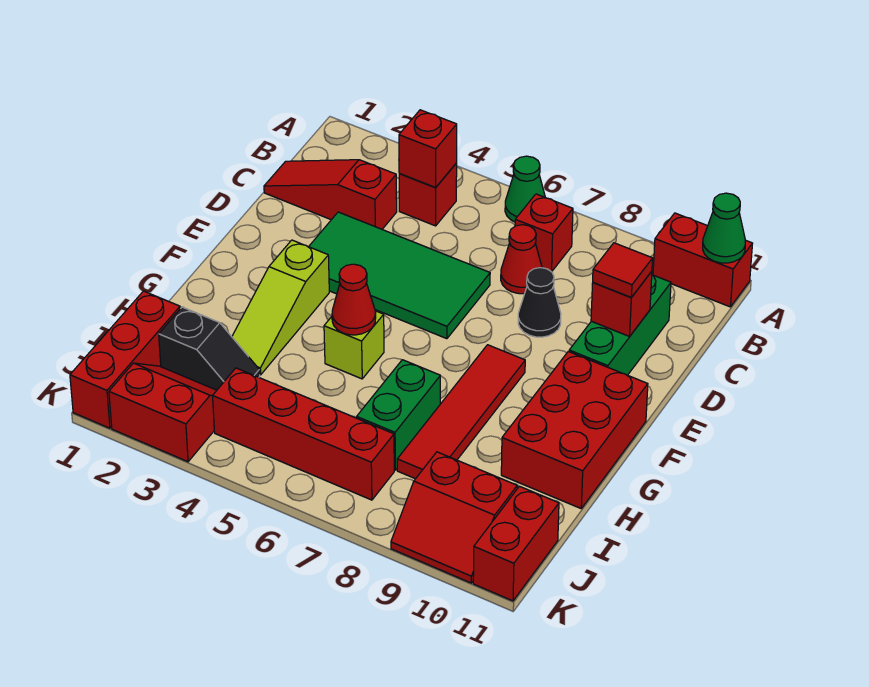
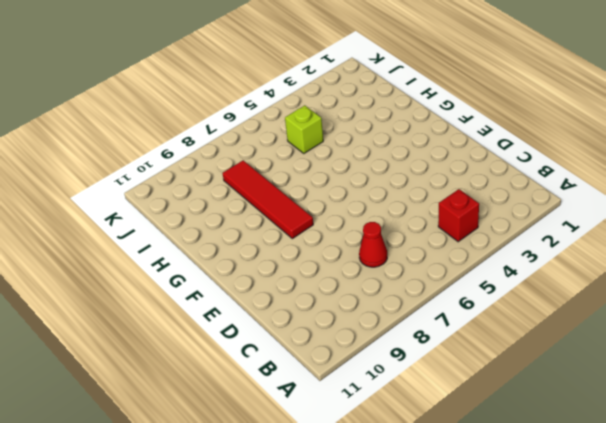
lime 1x1 brick [285,105,323,153] -> lime 1x1 brick moved to [324,311,384,379]
none -> green 1x1 cone [505,156,545,222]
none -> red 1x2 brick [653,213,753,307]
none -> red 1x1 brick [515,194,573,272]

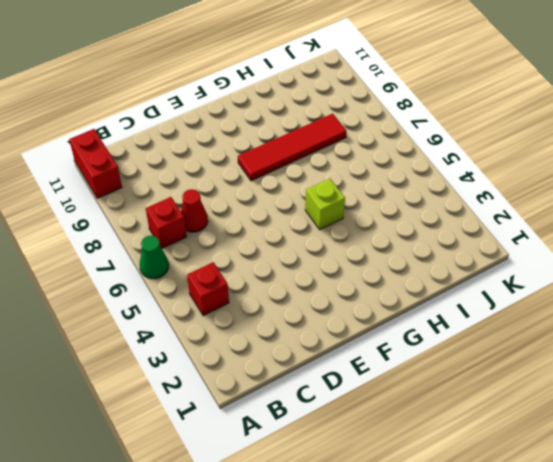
none -> red 1x3 slope [264,160,397,229]
none -> green 1x3 brick [569,275,671,375]
none -> green 2x4 tile [309,212,490,339]

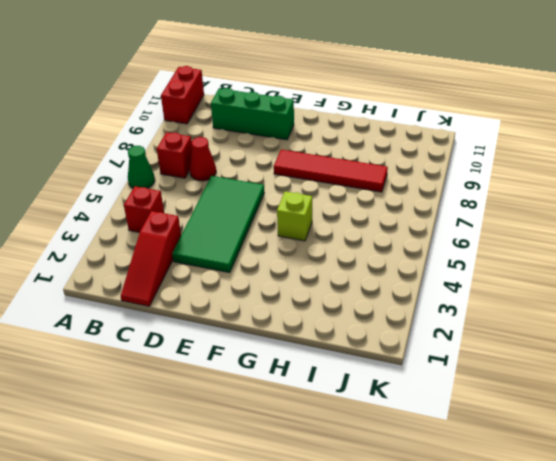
none -> black 1x1 cone [518,268,561,337]
none -> lime 1x3 slope [232,240,329,375]
none -> red 2x3 brick [501,352,648,508]

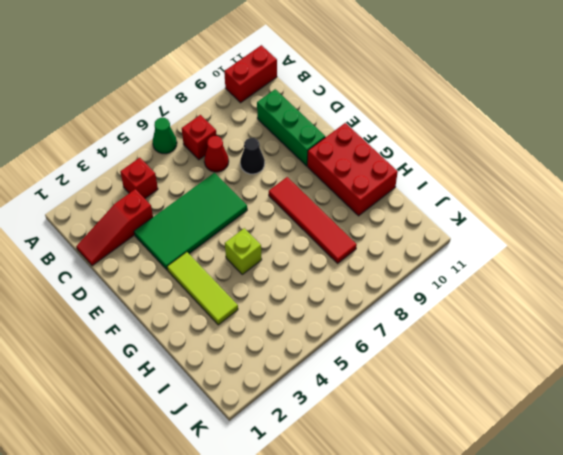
lime 1x3 tile [167,252,238,325] -> lime 1x3 slope [232,240,329,375]
none -> green 1x2 brick [357,360,440,470]
none -> red 1x3 brick [70,291,180,428]
none -> black 1x2 slope [159,307,260,390]

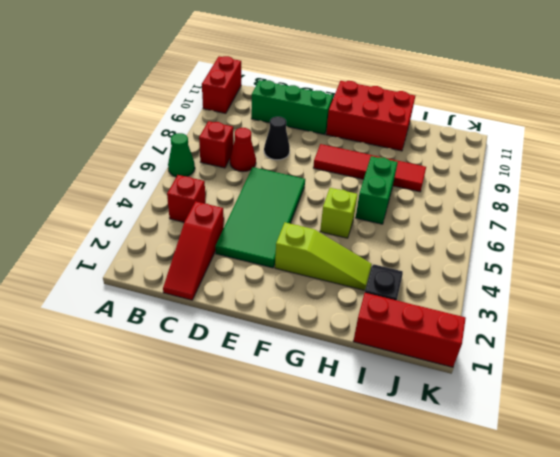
green 1x2 brick [355,156,398,224] -> green 1x2 brick turned to [357,360,440,470]
none -> red 2x2 slope [109,363,217,462]
none -> red 1x4 brick [213,368,394,500]
none -> red 2x2 slope [391,452,517,583]

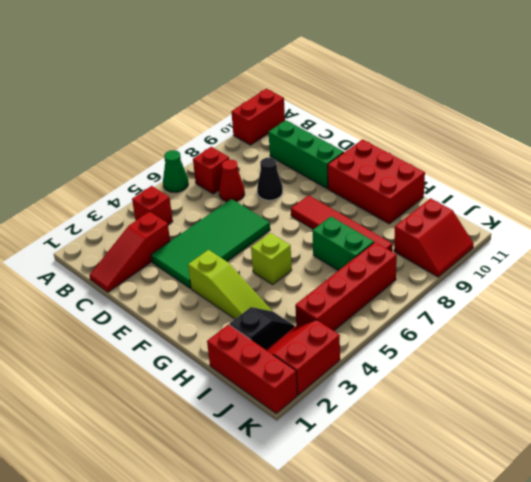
none -> red 1x2 brick [473,486,559,601]
none -> green 1x1 cone [703,193,745,263]
none -> red 1x1 brick [399,110,457,187]

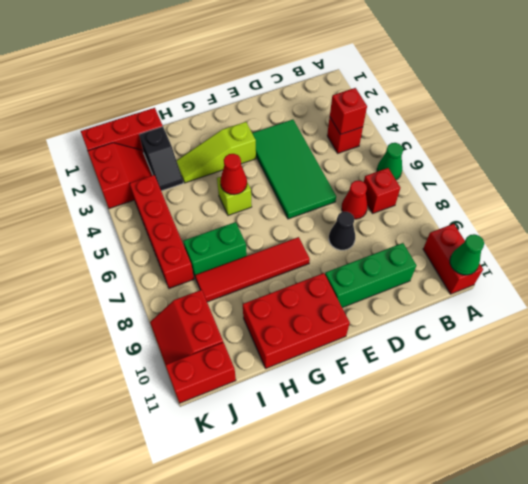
none -> red 1x3 slope [264,160,397,229]
none -> red 1x1 brick [591,271,652,336]
none -> red 1x1 tile [593,243,653,297]

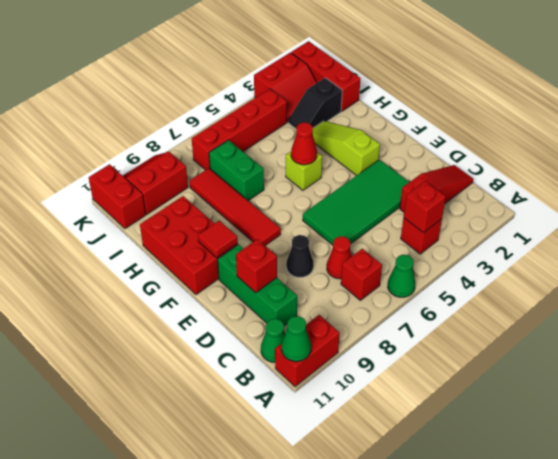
green 1x1 cone [261,319,285,362] -> none
red 1x1 tile [198,221,238,258] -> red 1x1 tile moved to [593,243,653,297]

